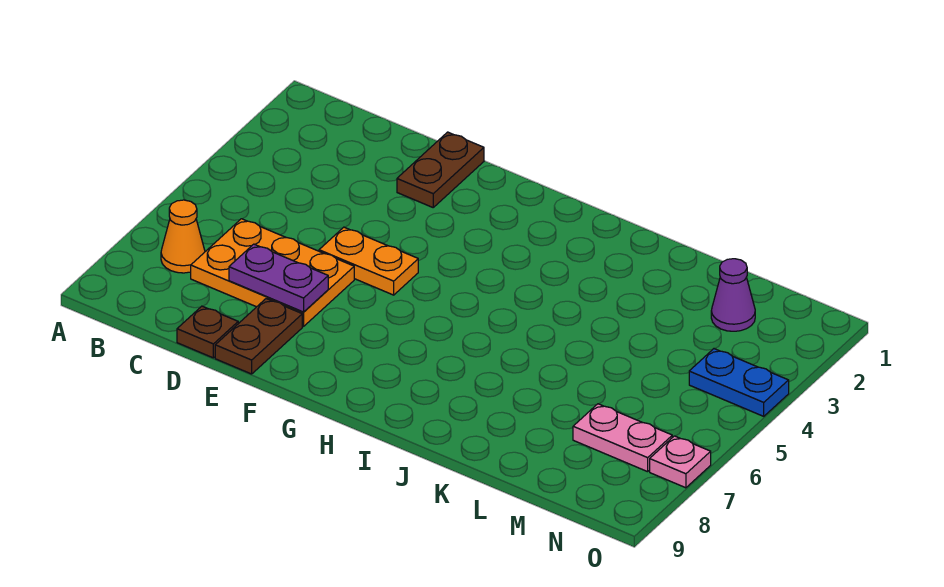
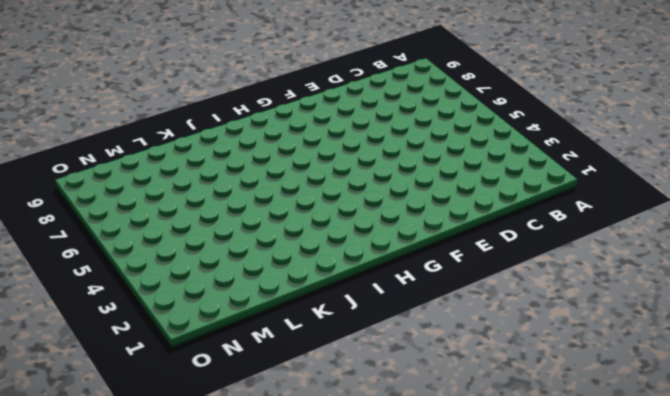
none -> orange 1x1 cone [161,200,205,273]
none -> orange 2x3 plate [191,219,354,326]

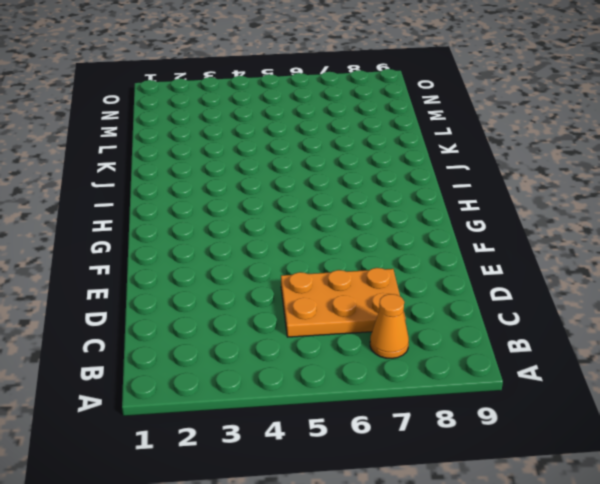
orange 2x3 plate [281,268,406,337] -> orange 2x3 plate turned to [191,219,354,326]
none -> brown 1x1 plate [177,306,238,358]
none -> brown 1x2 plate [397,132,484,207]

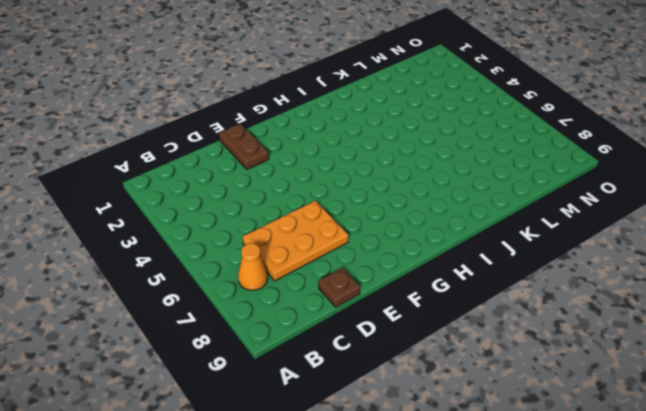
none -> orange 1x2 plate [319,227,418,295]
none -> brown 1x2 plate [215,299,302,374]

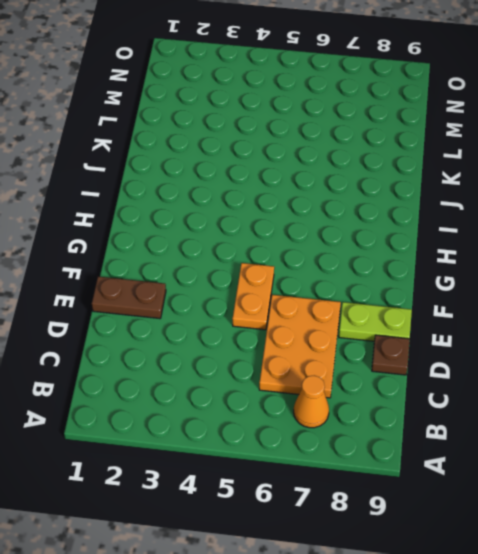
lime 1x2 plate [339,302,412,341] -> brown 1x2 plate [215,299,302,374]
none -> purple 1x1 cone [711,259,755,331]
none -> pink 1x2 plate [573,404,672,472]

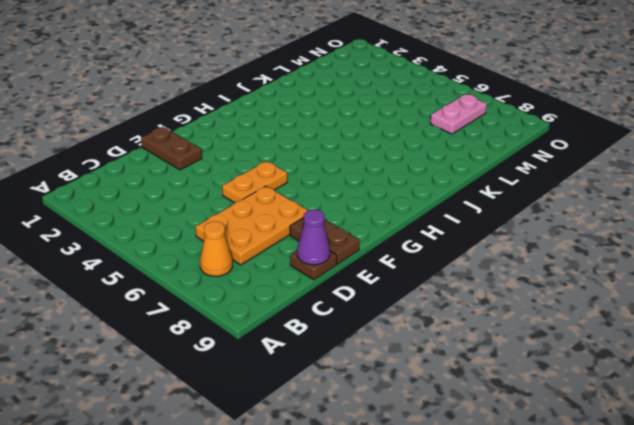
purple 1x1 cone [297,210,330,265] -> purple 1x1 cone moved to [711,259,755,331]
none -> blue 1x2 plate [689,349,789,416]
none -> pink 1x1 plate [650,436,711,488]

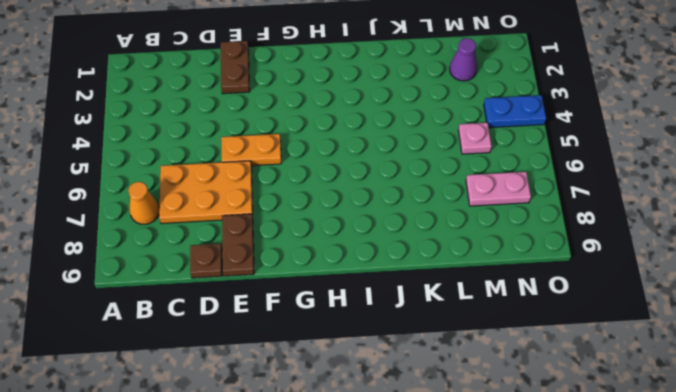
pink 1x1 plate [458,123,492,154] -> pink 1x1 plate moved to [650,436,711,488]
none -> purple 1x2 plate [229,244,328,312]

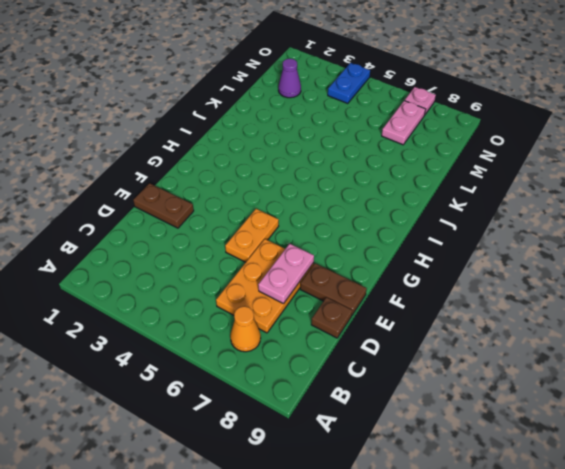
pink 1x2 plate [258,244,314,304] -> purple 1x2 plate [229,244,328,312]

